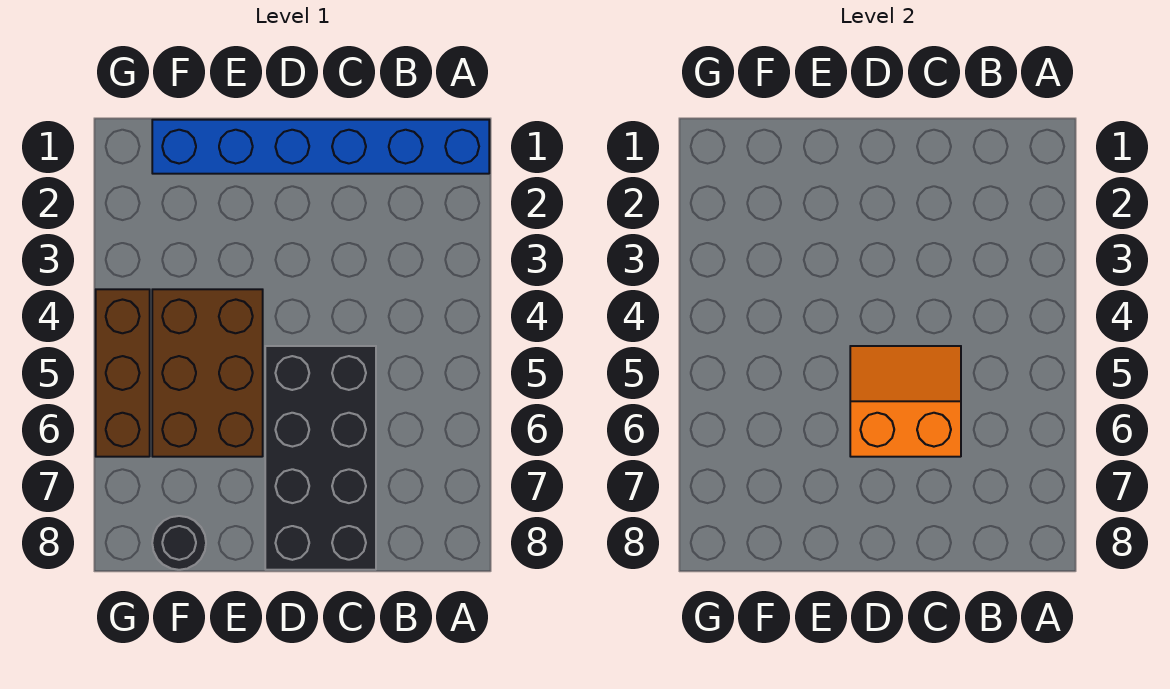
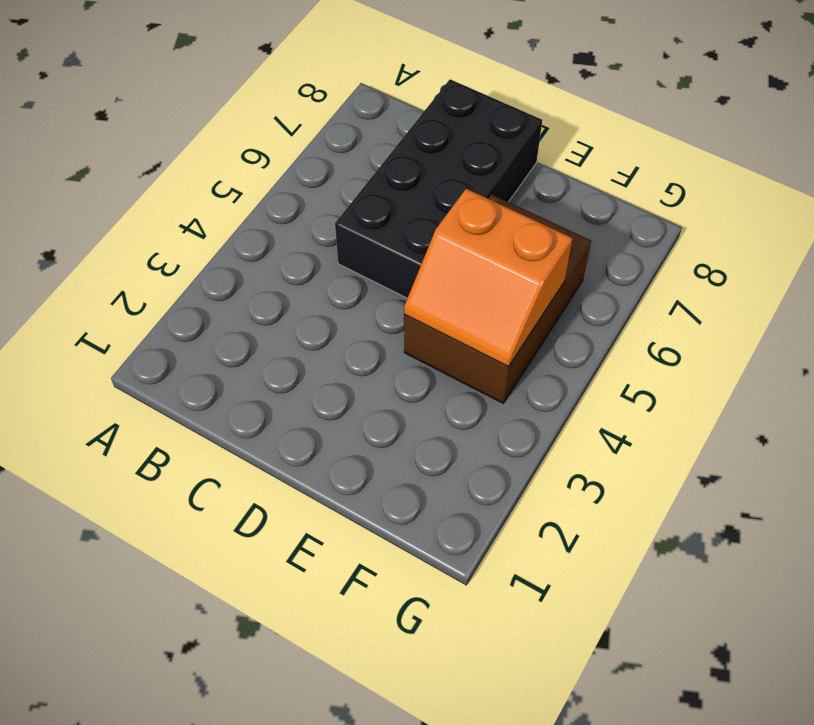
orange 2x2 slope [404,189,573,367] -> orange 2x2 slope moved to [850,346,961,457]
none -> blue 1x6 brick [152,120,489,174]
none -> black 1x1 round brick [152,516,206,570]

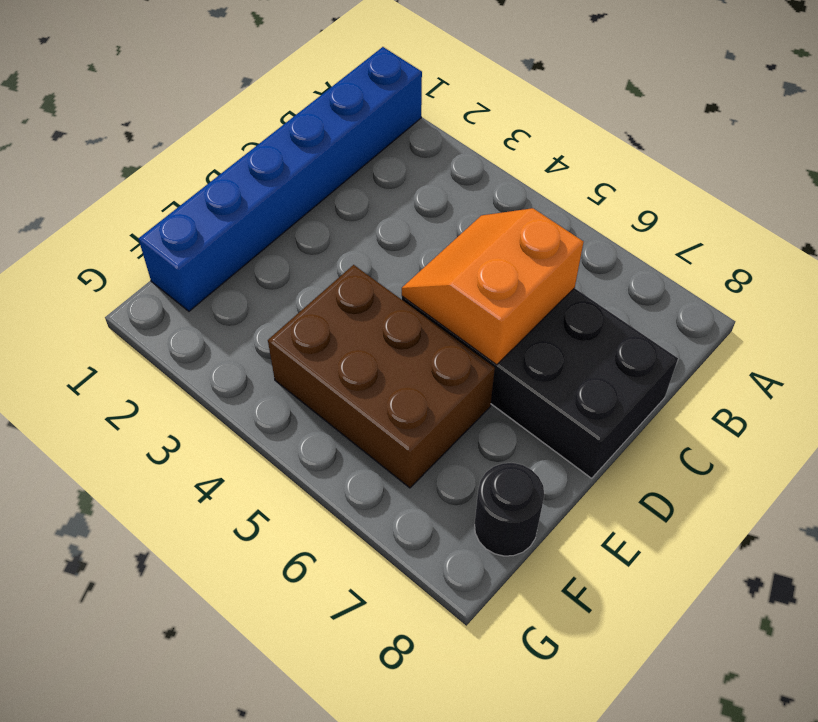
none -> brown 1x3 brick [96,289,150,457]

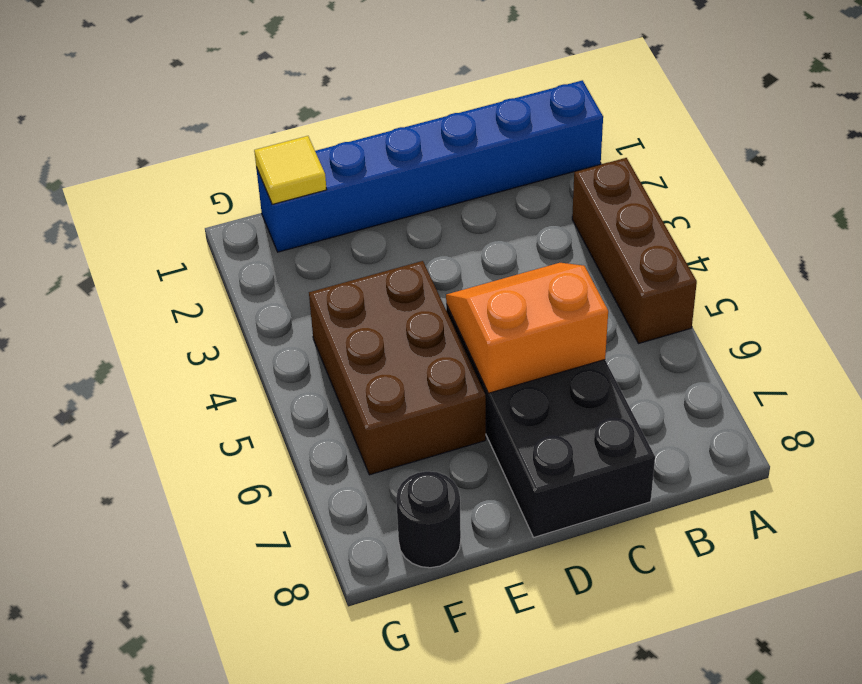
brown 1x3 brick [572,158,697,344] -> brown 1x3 brick moved to [96,289,150,457]
yellow 1x1 tile [254,136,327,204] -> none

